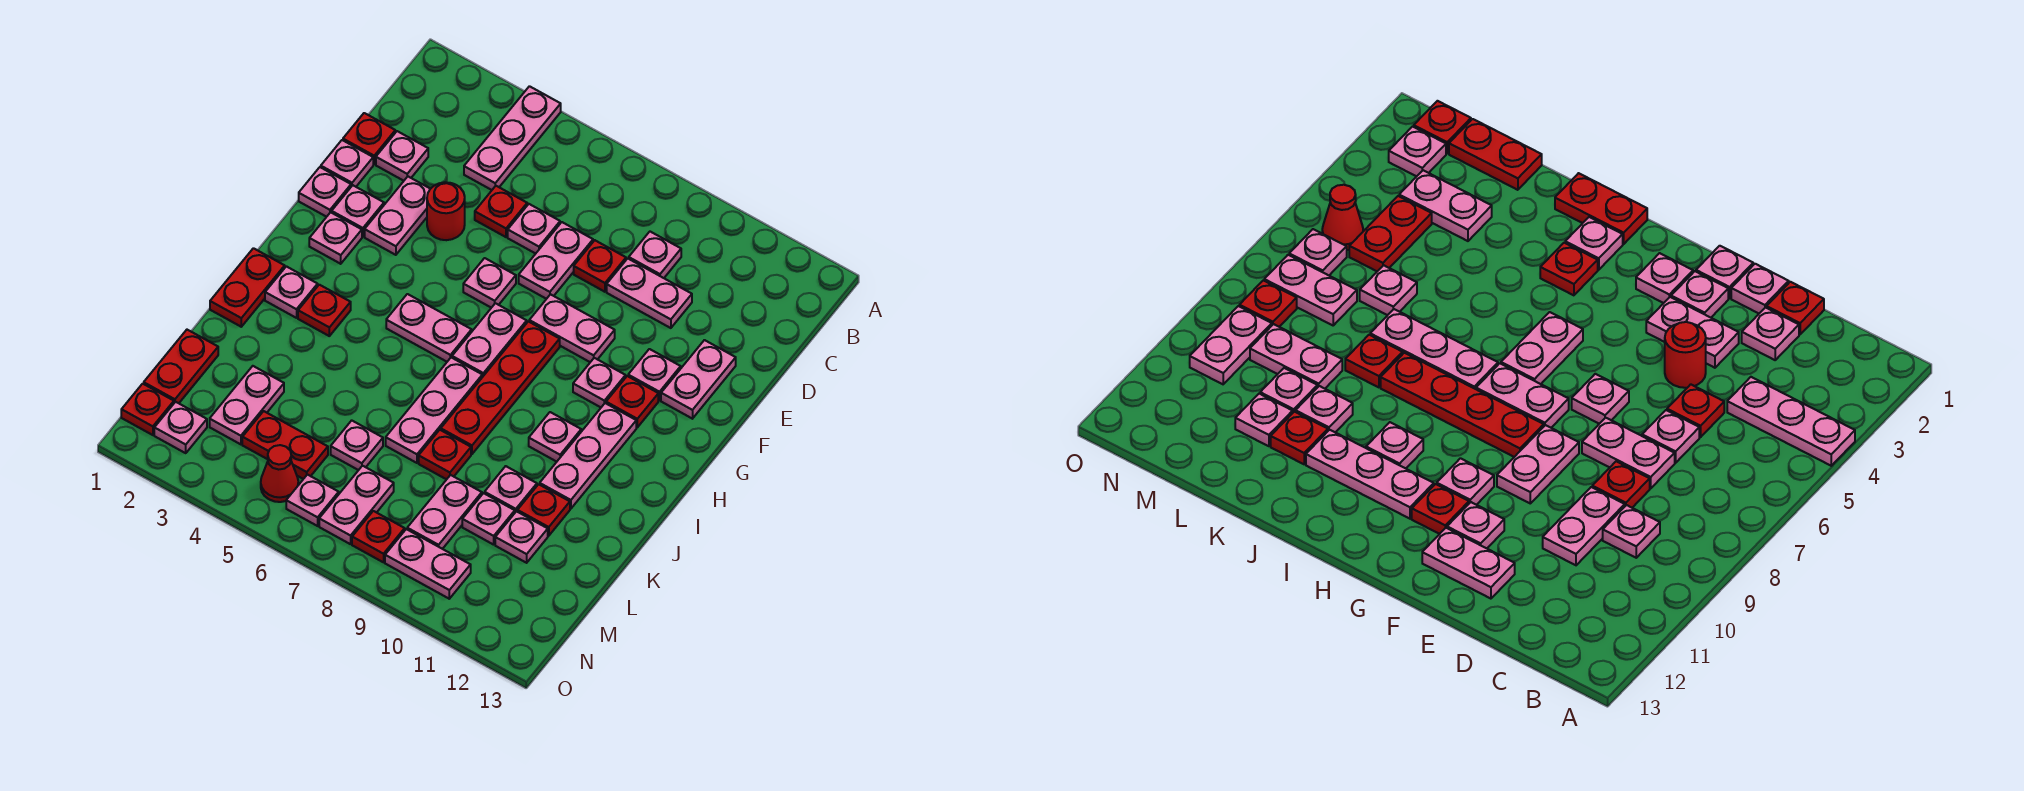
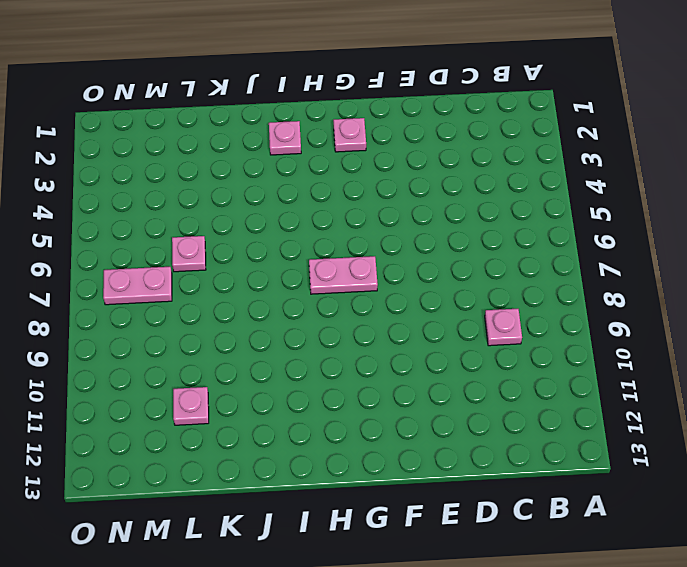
none -> pink 1x3 plate [464,86,561,190]
none -> red 1x1 plate [343,113,395,164]
none -> pink 1x1 plate [376,131,428,181]
none -> red 1x1 plate [475,186,527,237]

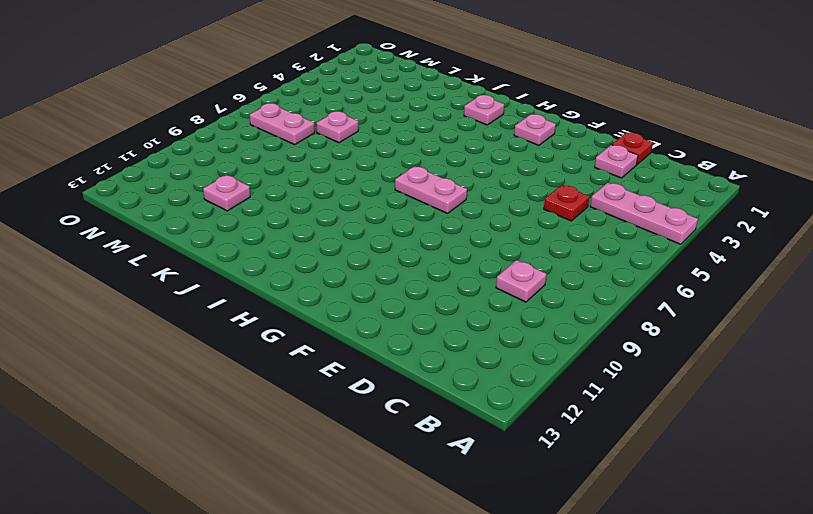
none -> pink 1x1 plate [508,204,560,254]
none -> pink 1x2 plate [519,222,593,299]
none -> red 1x1 plate [574,240,626,292]
none -> pink 1x2 plate [607,259,692,328]

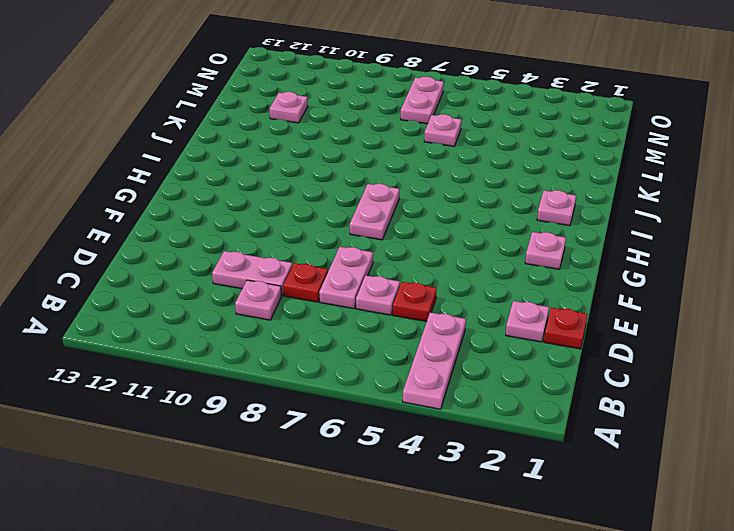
none -> pink 1x1 plate [321,140,373,187]
none -> pink 1x2 plate [365,177,430,255]
none -> red 1x1 round brick [427,182,465,240]
none -> pink 1x2 plate [661,340,736,419]

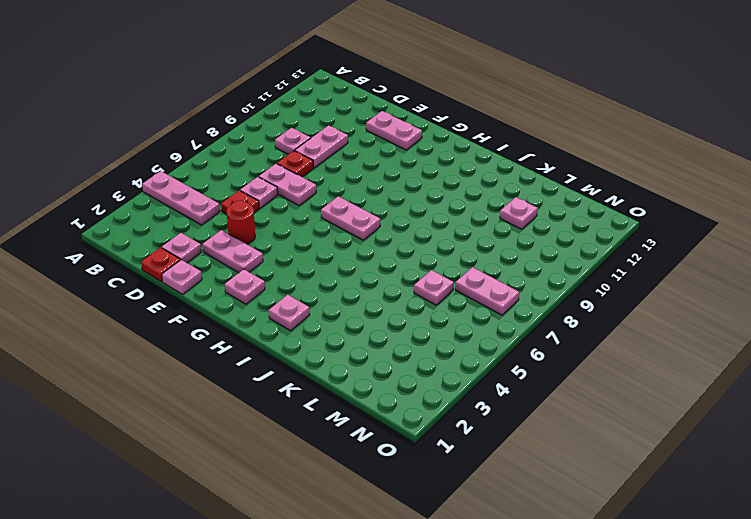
none -> pink 1x1 plate [299,167,351,217]
none -> pink 1x1 plate [332,185,384,237]
none -> pink 1x1 plate [463,258,516,308]
none -> pink 1x2 plate [529,294,615,362]

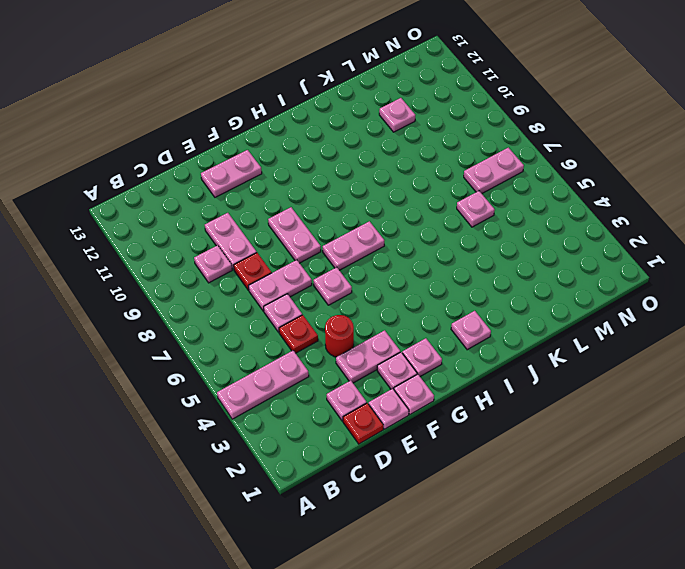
none -> pink 1x1 plate [628,349,681,400]
none -> red 1x4 plate [441,321,560,454]
none -> pink 1x1 plate [573,358,626,407]
none -> red 1x1 plate [606,376,658,427]

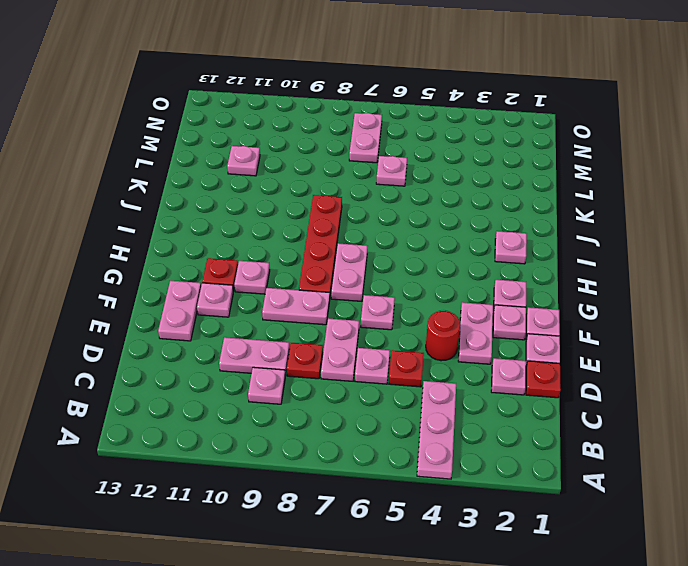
none -> pink 1x2 plate [386,294,472,362]
none -> pink 1x3 plate [540,403,636,509]
none -> red 1x2 plate [210,248,285,327]
none -> red 1x1 plate [298,285,351,336]

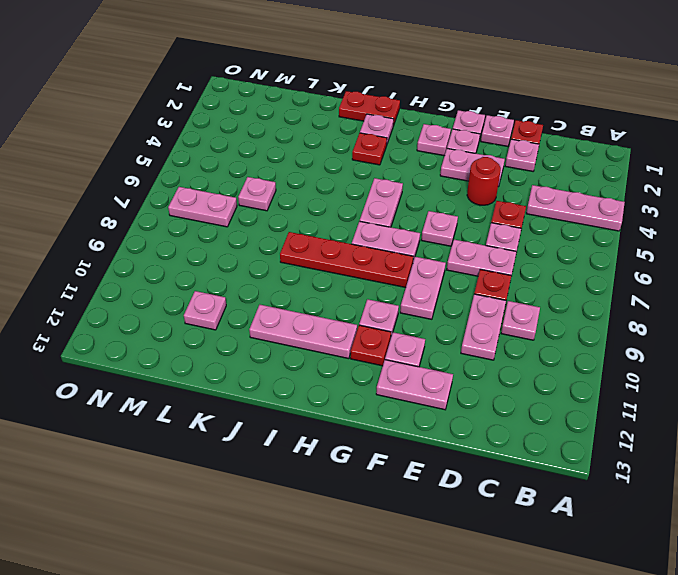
none -> pink 1x3 plate [386,358,482,463]
none -> pink 1x1 plate [529,412,581,462]
none -> red 1x1 plate [419,430,471,480]
none -> pink 1x1 plate [485,466,537,512]

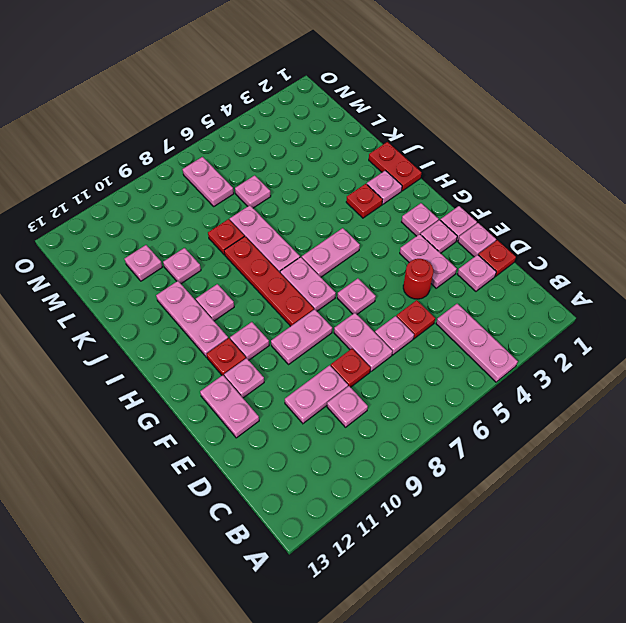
none -> red 1x1 plate [517,484,570,536]
none -> red 1x2 plate [144,330,218,403]
none -> pink 1x2 plate [210,366,284,444]
none -> pink 1x2 plate [407,475,482,549]

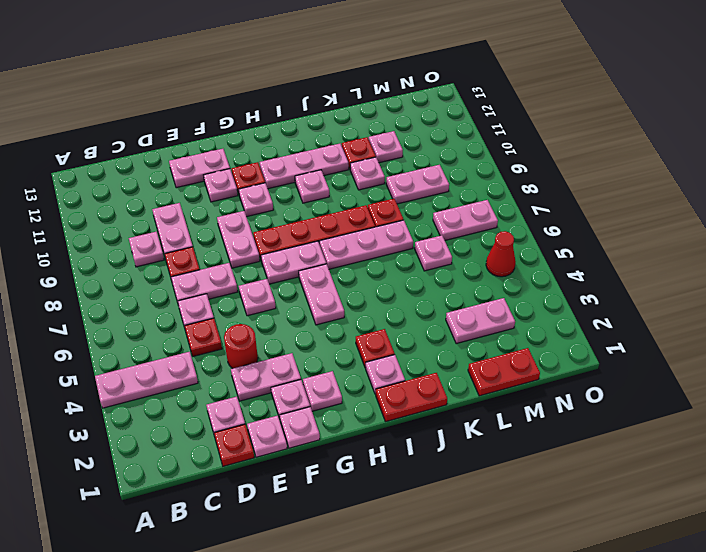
none -> pink 1x1 plate [462,493,515,545]
none -> red 1x2 plate [242,411,328,479]
none -> red 1x1 plate [121,384,174,435]
none -> pink 1x1 plate [154,402,207,453]

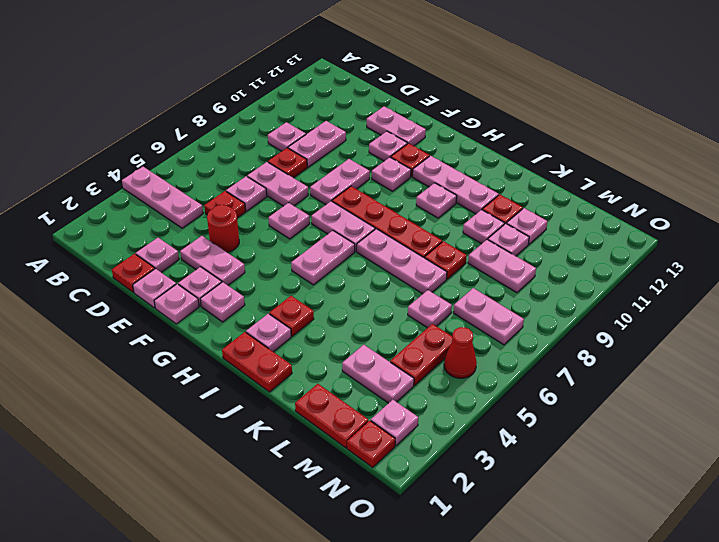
none -> pink 1x1 plate [286,475,339,526]
none -> red 1x1 plate [352,511,405,562]
none -> pink 1x2 plate [385,529,471,599]

